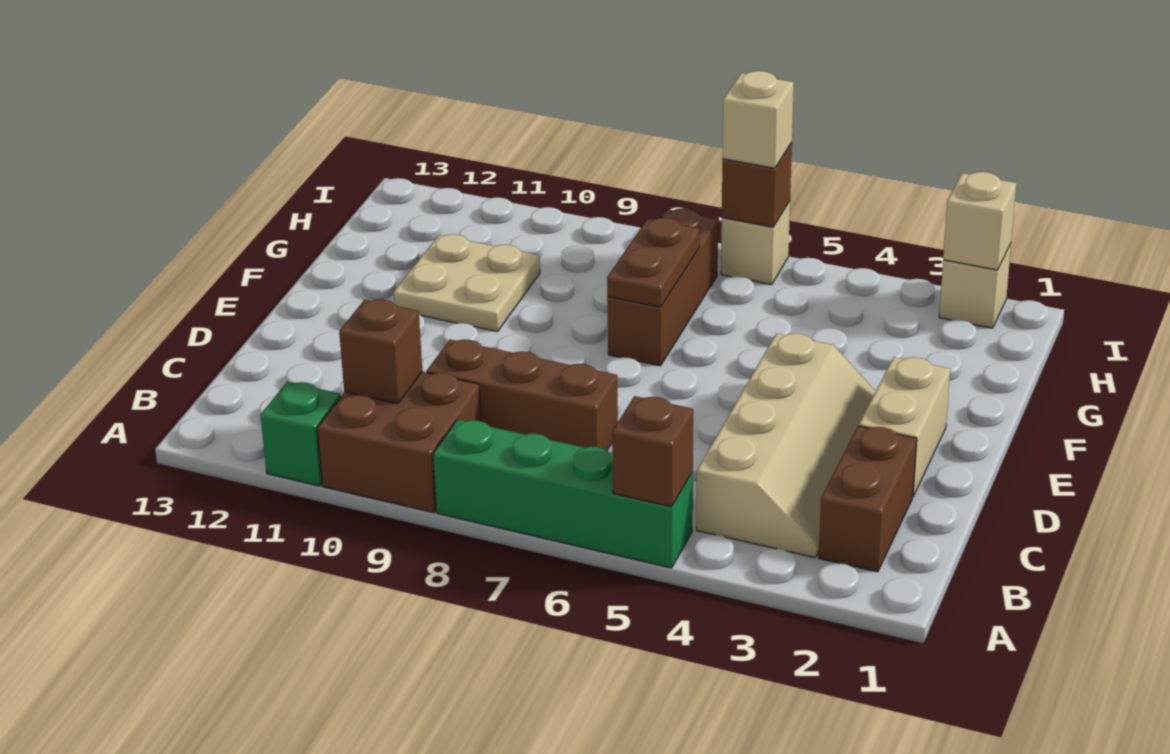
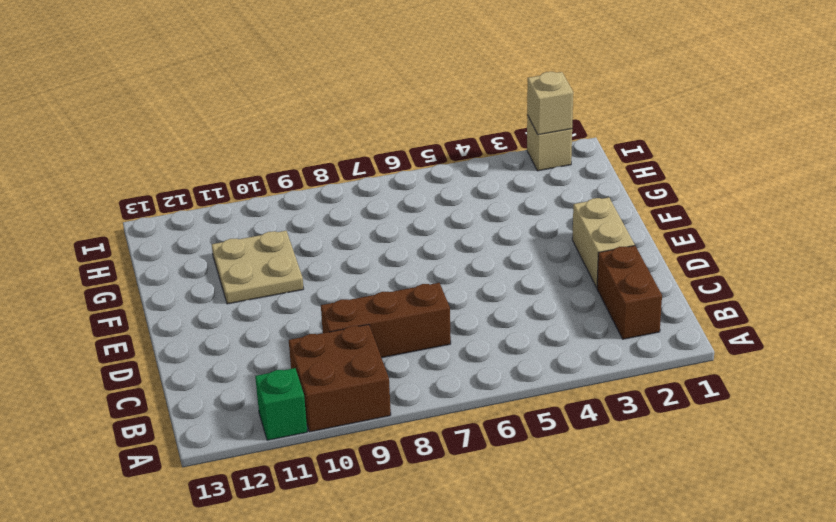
none -> green 1x4 brick [433,420,693,568]
none -> tan 2x4 slope [696,333,876,558]
none -> brown 1x3 brick [607,208,718,366]

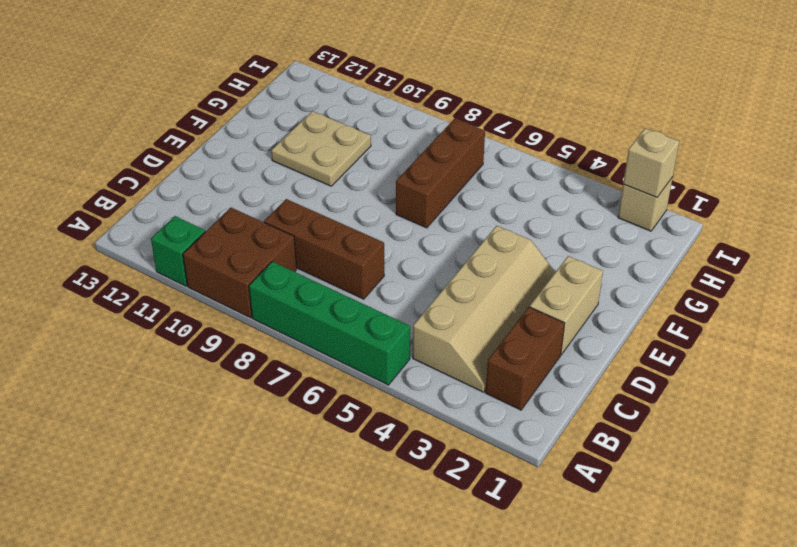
none -> tan 1x1 brick [721,201,790,285]
none -> brown 1x1 brick [612,396,693,507]
none -> brown 1x1 brick [339,299,422,404]

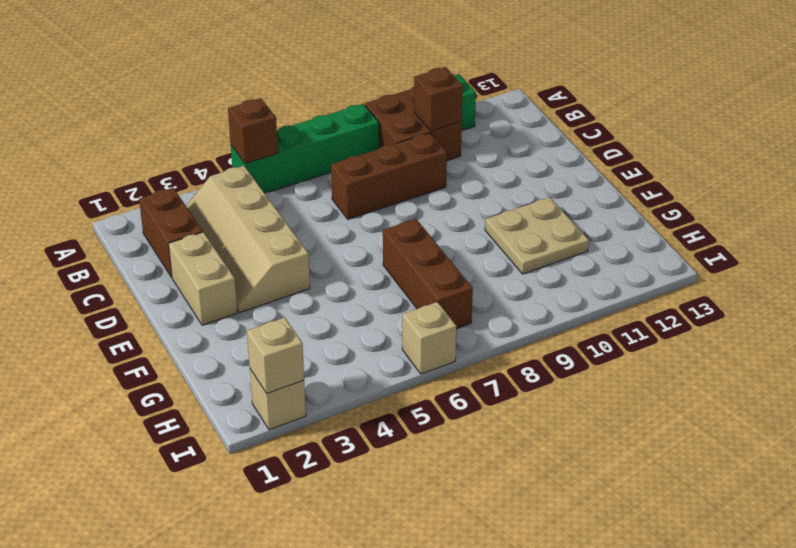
none -> brown 1x2 plate [607,218,699,307]
none -> brown 1x1 brick [722,143,792,227]
none -> tan 1x1 brick [723,71,794,168]

